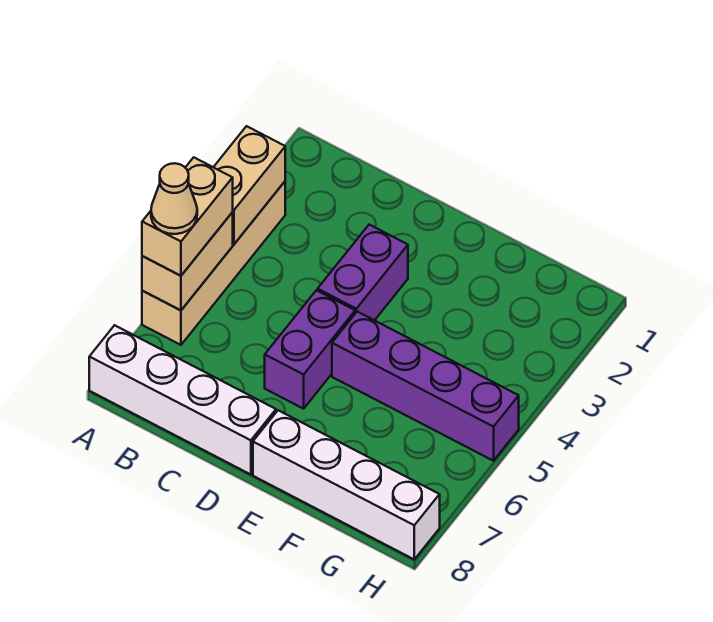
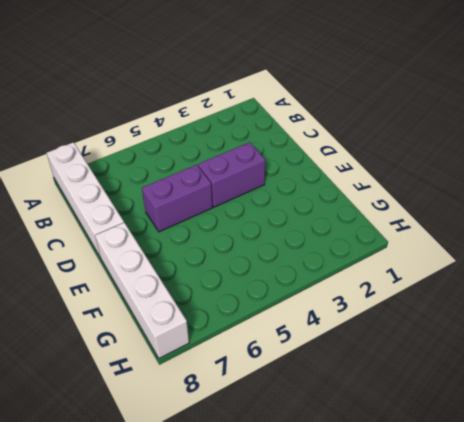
none -> tan 1x4 brick [142,182,285,345]
none -> purple 1x4 brick [332,312,519,461]

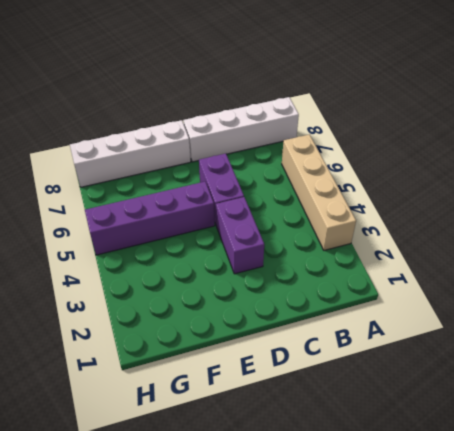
none -> tan 1x2 brick [214,126,285,245]
none -> tan 1x2 brick [142,212,233,310]

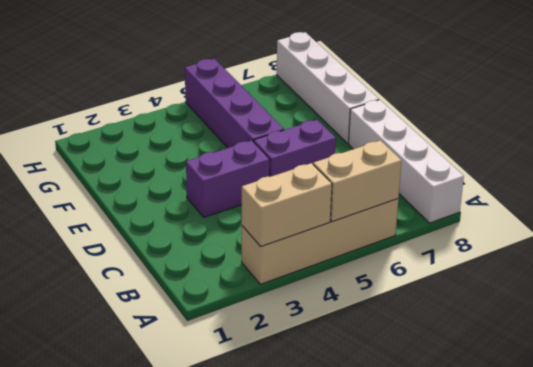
none -> tan 1x2 brick [142,157,233,276]
none -> tan 1x1 cone [151,163,197,234]

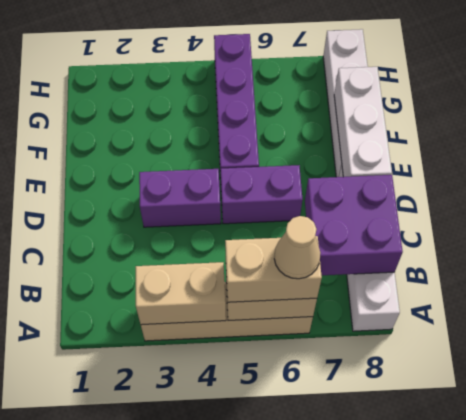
purple 2x2 brick [305,175,403,275] -> none
white 1x3 brick [334,67,392,177] -> none

